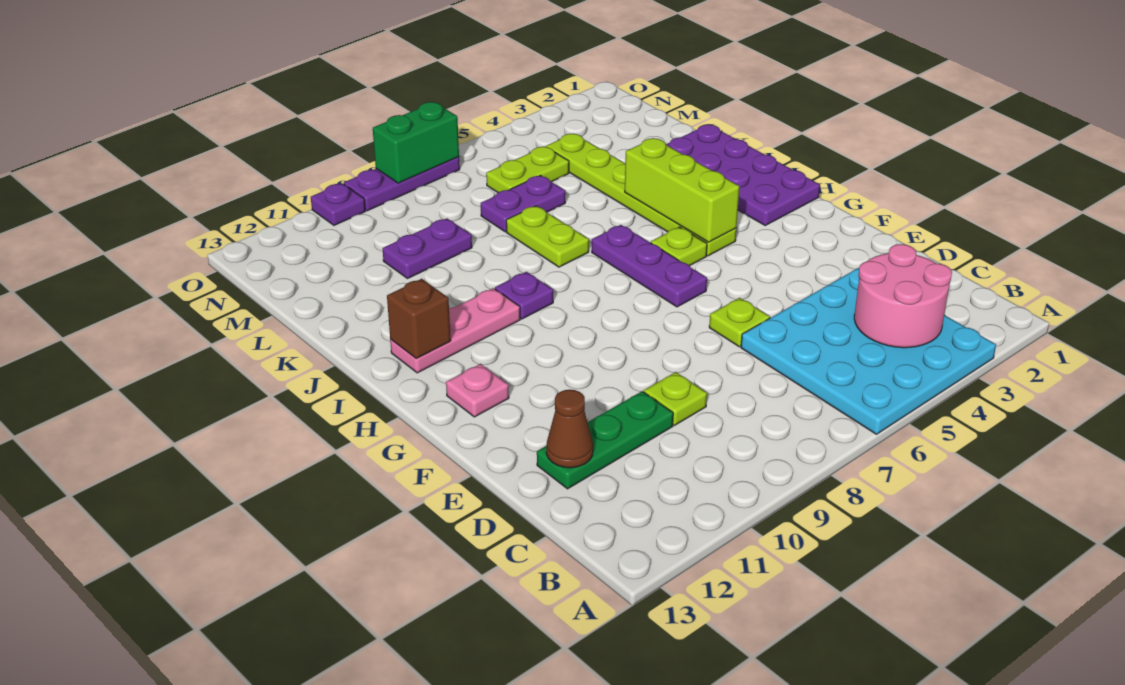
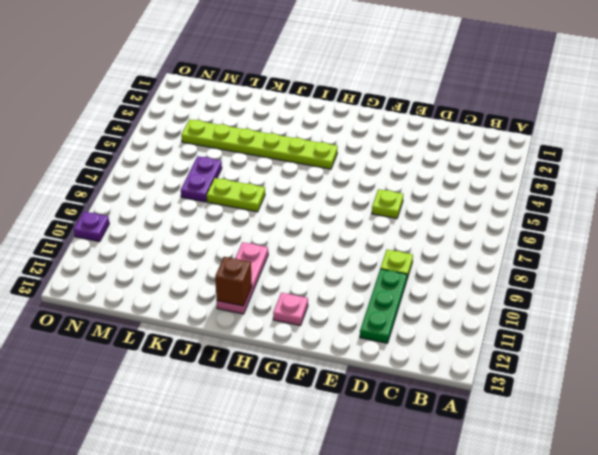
none -> cyan 4x4 plate [741,268,996,434]
none -> purple 1x3 plate [592,225,707,307]
none -> purple 2x4 plate [666,124,820,225]

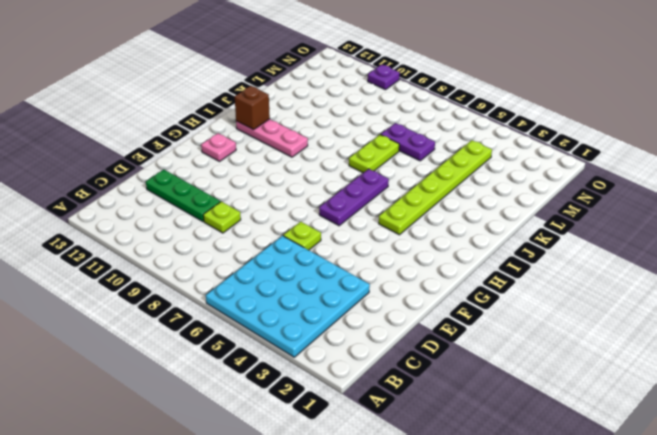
none -> purple 2x4 plate [666,124,820,225]
none -> lime 1x1 plate [651,227,707,266]
none -> purple 1x1 plate [495,272,553,319]

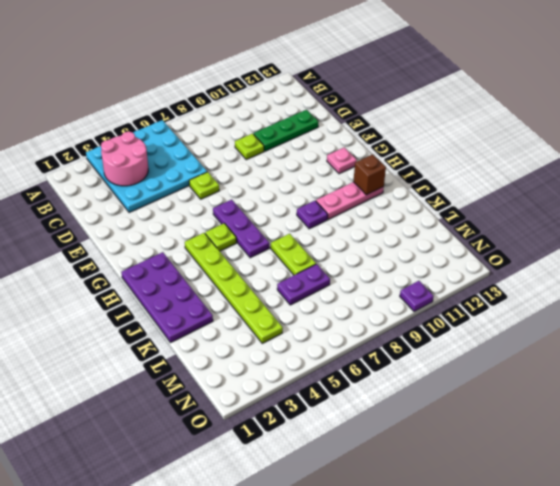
none -> purple 1x2 plate [383,219,472,278]
none -> lime 1x2 plate [486,146,569,192]
none -> purple 1x3 plate [344,157,460,211]

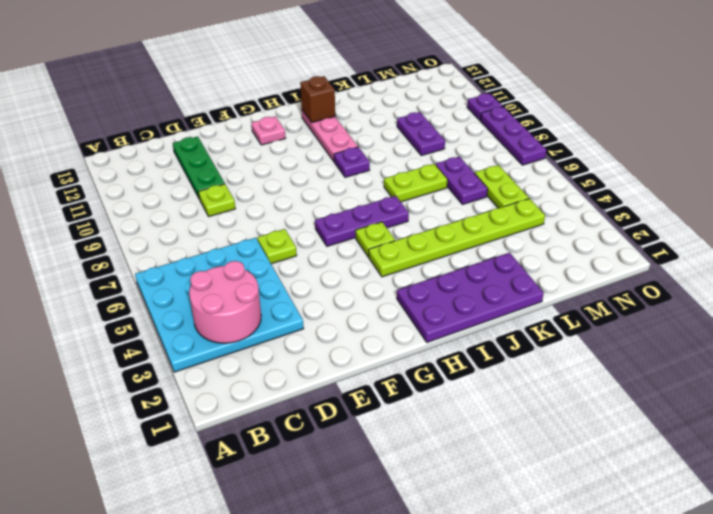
none -> brown 1x1 cone [546,390,593,468]
none -> lime 1x3 brick [625,138,740,242]
none -> green 1x2 brick [373,102,459,183]

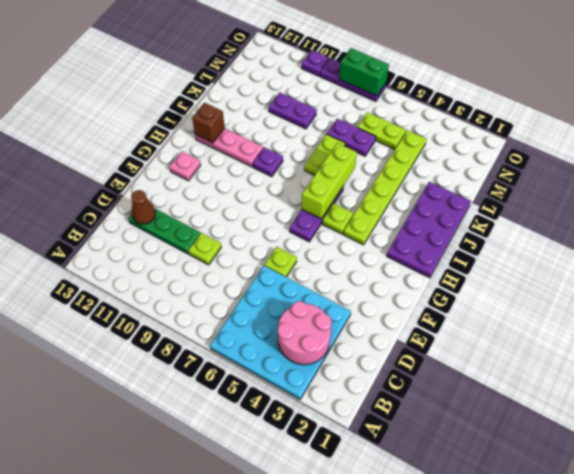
lime 1x3 brick [302,143,357,219] -> lime 1x3 brick moved to [625,138,740,242]

